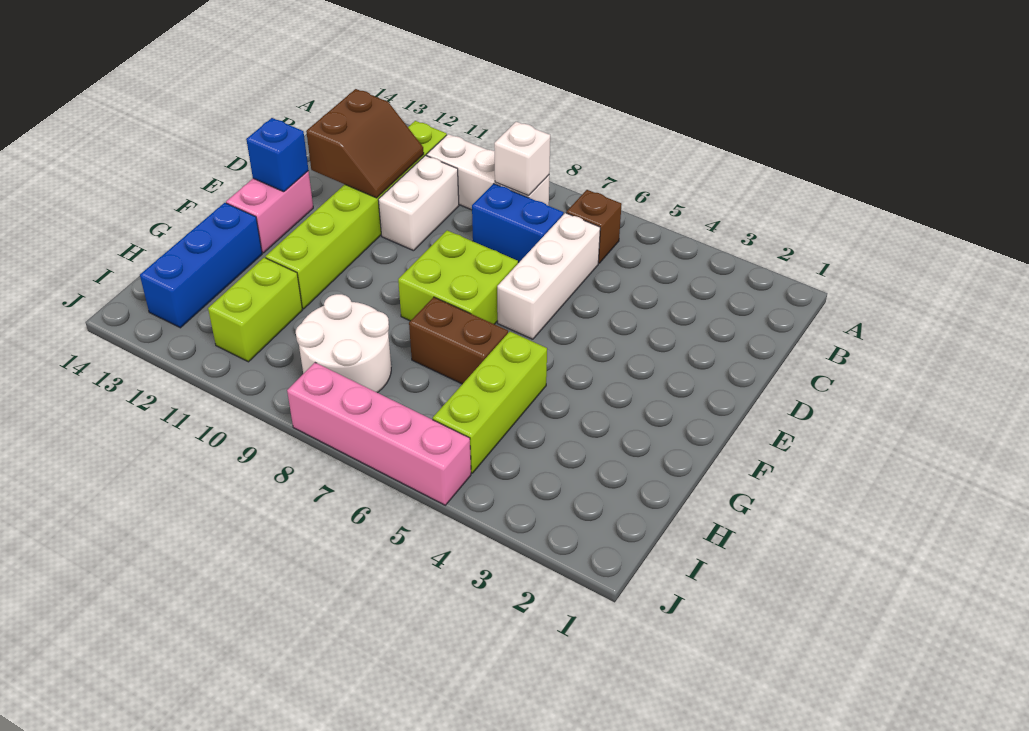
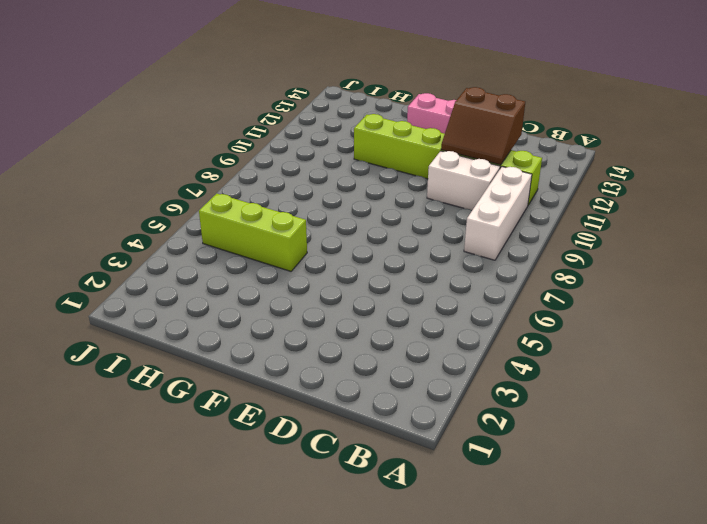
none -> brown 1x1 brick [566,190,622,263]
none -> white 1x3 brick [497,213,600,339]
none -> blue 1x2 brick [472,184,564,262]

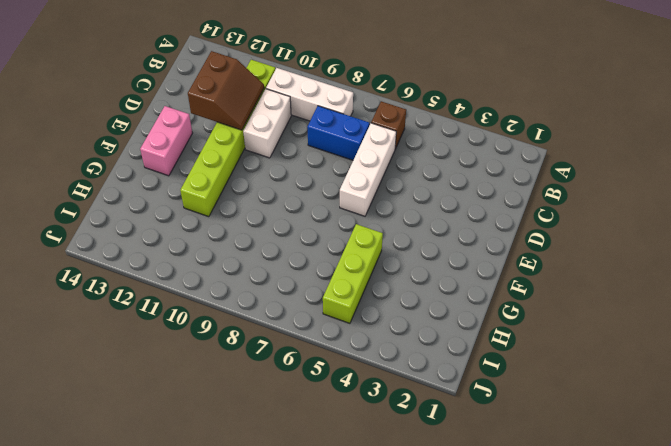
none -> lime 2x2 brick [398,230,518,324]
none -> brown 1x2 brick [409,297,508,384]
none -> blue 1x3 brick [140,203,262,328]

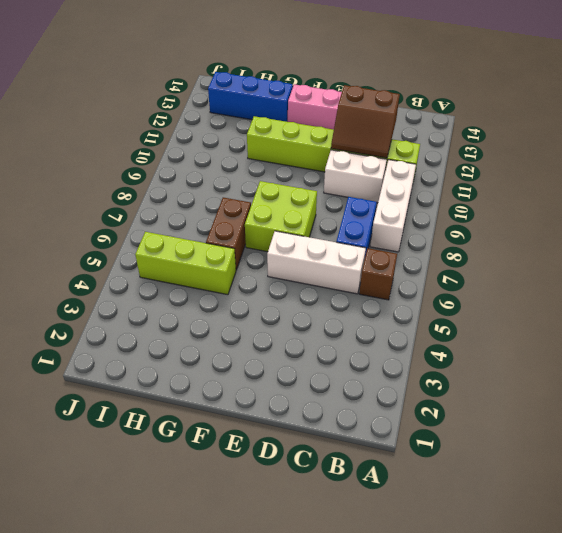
none -> white 2x2 round brick [296,294,391,393]
none -> lime 1x2 brick [208,258,302,362]
none -> pink 1x4 brick [287,363,471,505]

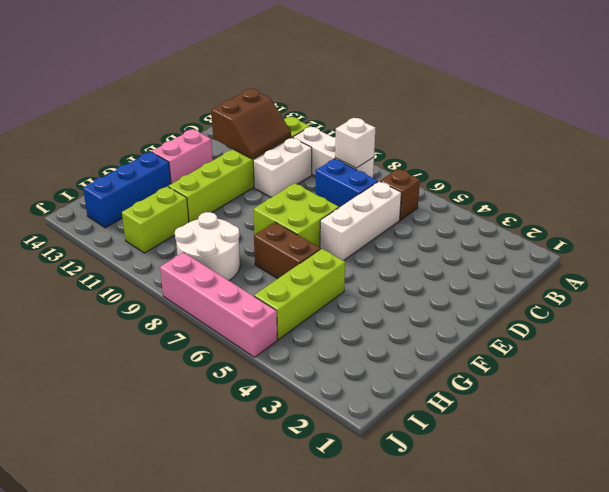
none -> blue 1x1 brick [246,118,308,192]

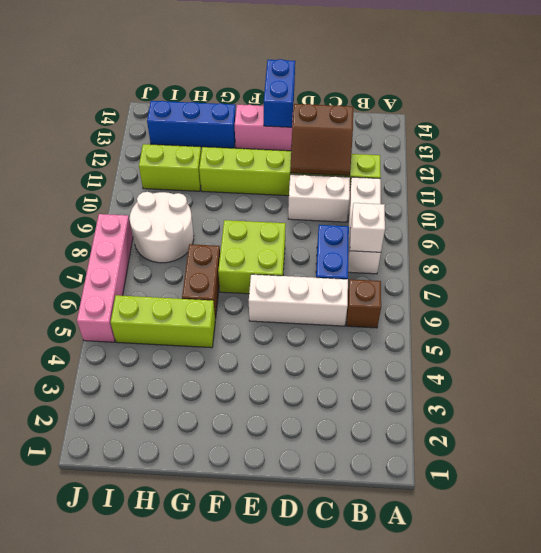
blue 1x2 brick [264,59,295,127] -> blue 1x1 brick [246,118,308,192]

